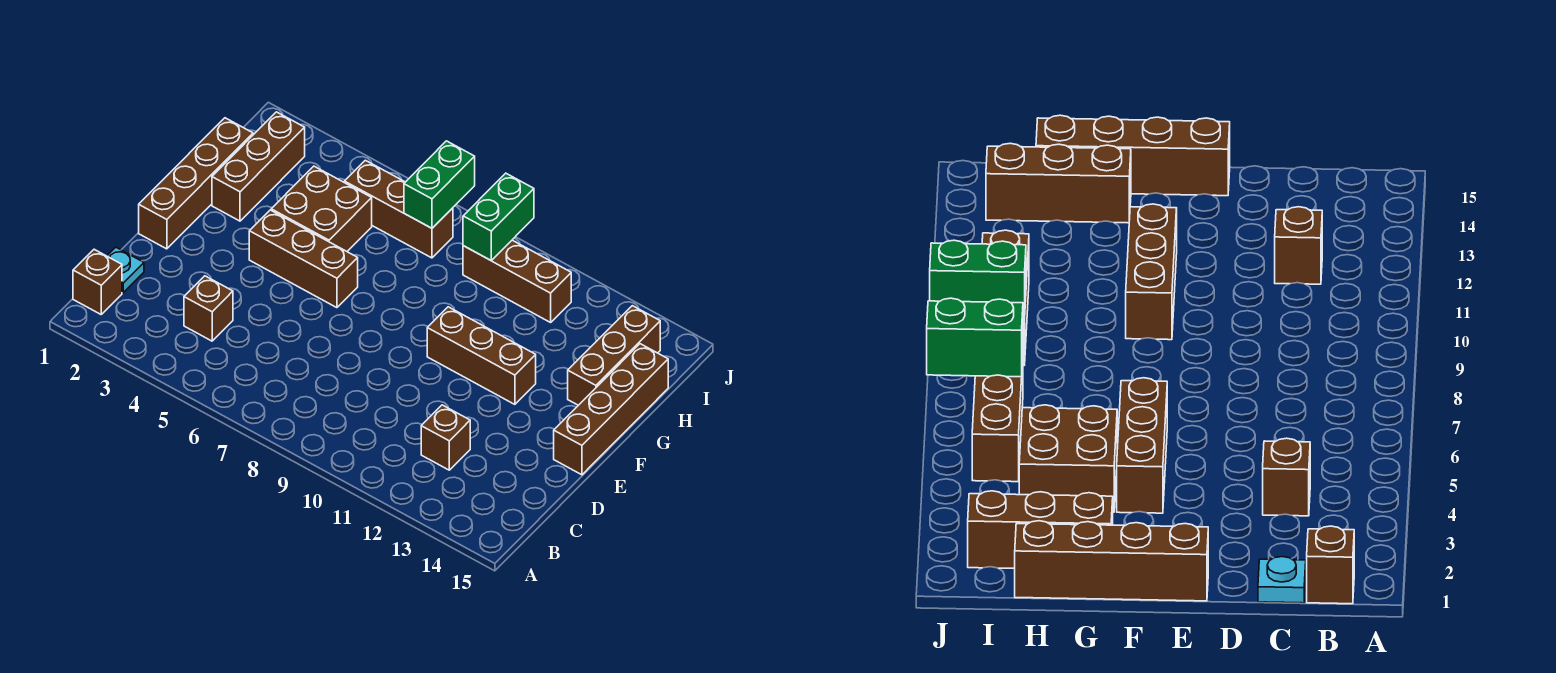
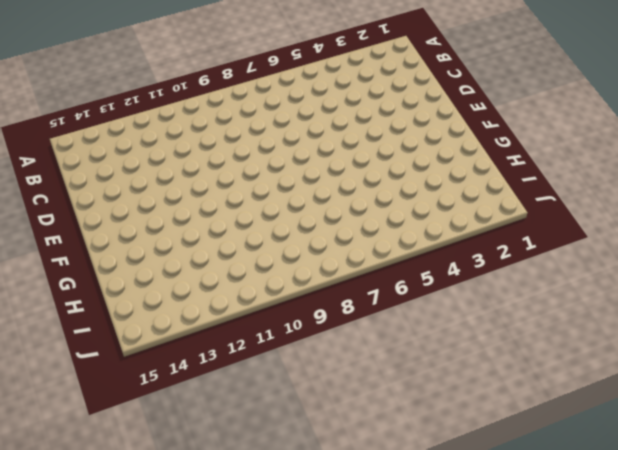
none -> brown 1x1 brick [73,249,122,314]
none -> cyan 1x1 plate [107,247,144,293]
none -> brown 1x1 brick [184,276,233,341]

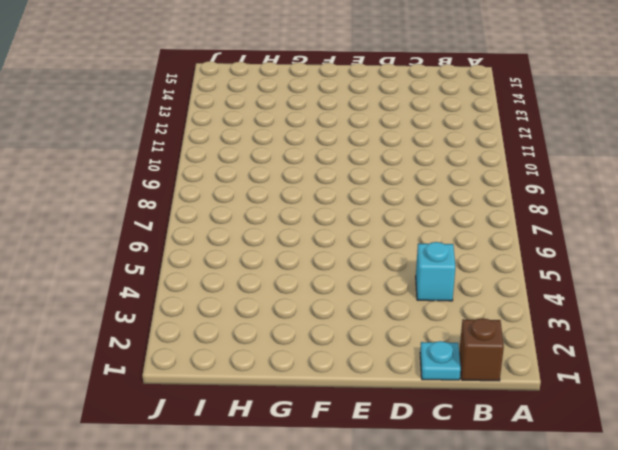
cyan 1x1 brick [416,242,455,301] -> brown 1x1 brick [184,276,233,341]
none -> brown 1x1 brick [421,405,470,470]
none -> brown 1x4 brick [139,118,253,249]
none -> brown 1x4 brick [554,344,668,475]

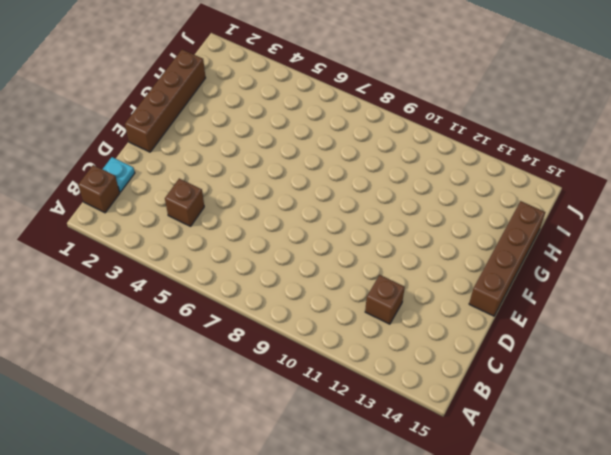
none -> brown 1x3 brick [249,210,358,308]
none -> brown 1x3 brick [427,307,536,404]
none -> brown 1x3 brick [212,112,305,221]

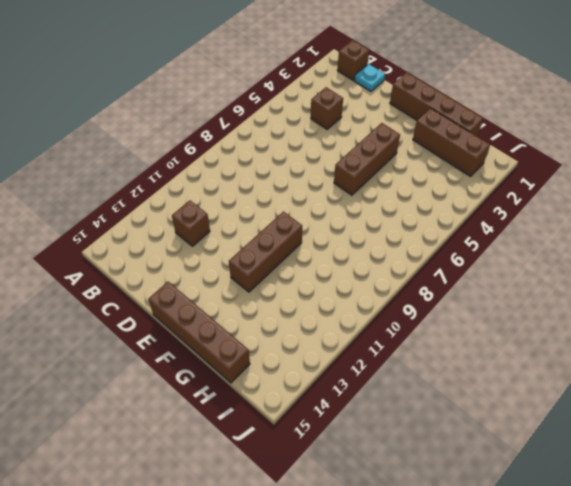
none -> brown 2x2 brick [271,166,372,251]
none -> brown 1x3 brick [568,306,660,405]
none -> brown 1x3 brick [345,160,453,258]

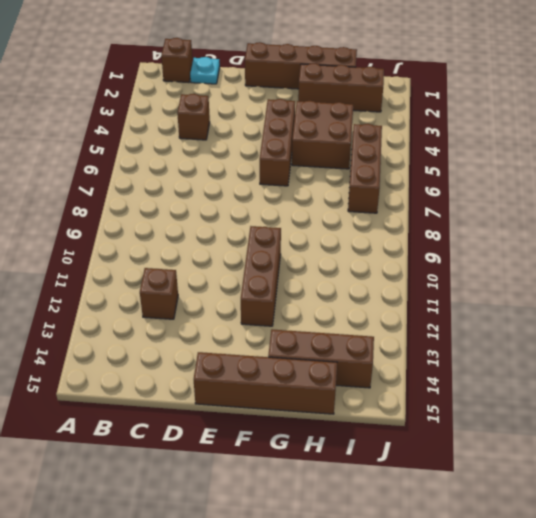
none -> brown 1x3 brick [463,240,571,322]
none -> green 1x2 brick [404,141,475,228]
none -> green 1x2 brick [463,173,534,260]

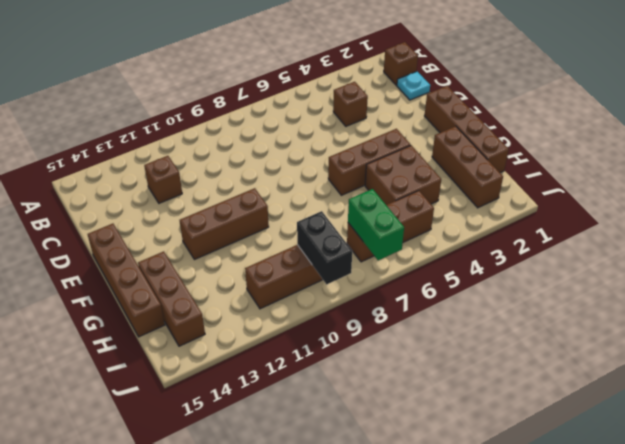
black 1x2 brick [297,211,352,284] -> green 1x2 brick [463,173,534,260]

